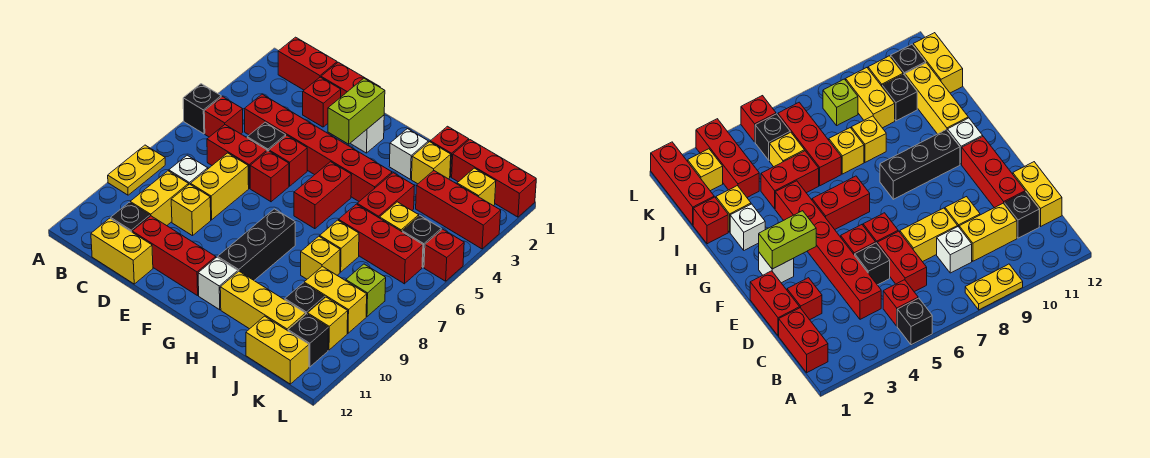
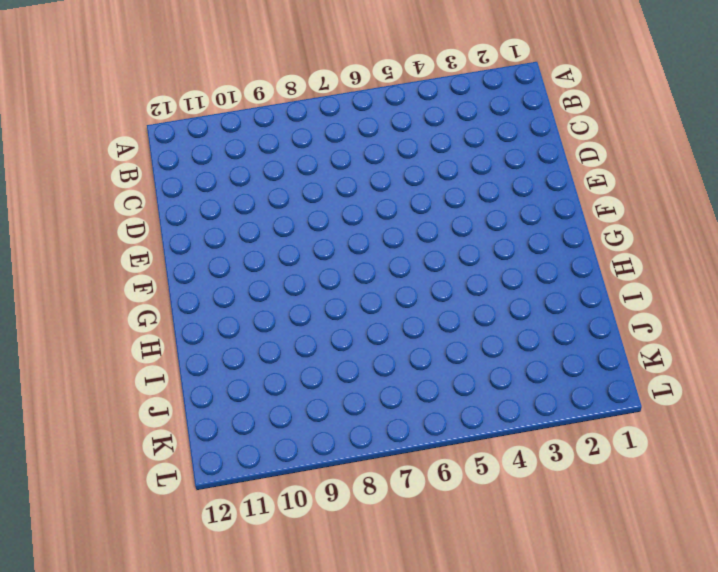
none -> black 1x1 brick [183,84,221,134]
none -> yellow 1x2 plate [108,145,165,195]
none -> red 1x2 brick [278,37,337,90]
none -> red 1x1 brick [204,96,243,137]

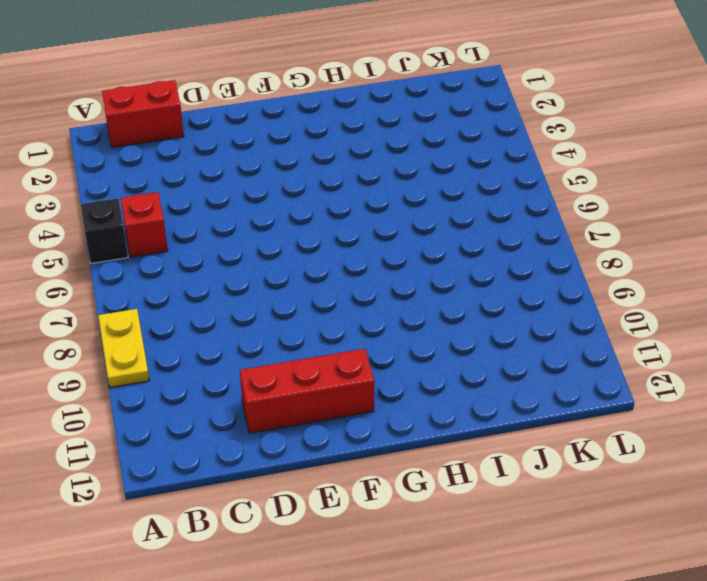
none -> red 1x6 brick [244,94,392,201]
none -> red 1x2 brick [207,125,267,188]
none -> white 1x1 brick [169,155,208,185]
none -> yellow 1x2 brick [130,171,189,226]

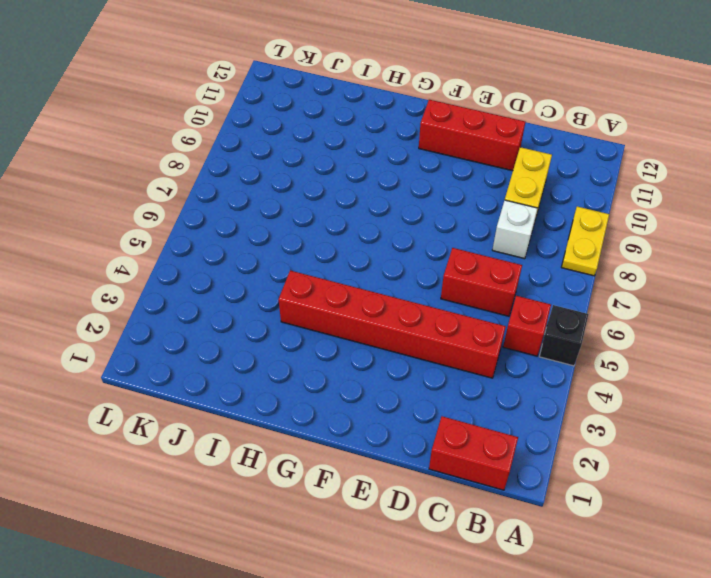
none -> black 1x1 brick [111,202,150,232]
none -> yellow 1x2 brick [91,218,153,284]
none -> red 1x2 brick [321,62,380,97]
none -> red 1x1 brick [303,77,341,127]

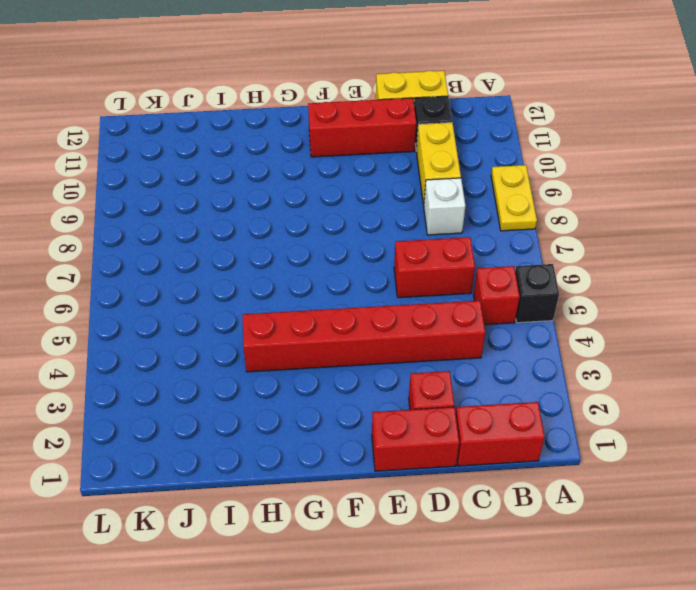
none -> black 1x1 brick [247,122,286,151]
none -> yellow 1x2 brick [191,153,249,220]
none -> yellow 1x1 brick [171,184,211,236]
none -> red 1x1 brick [269,135,307,186]

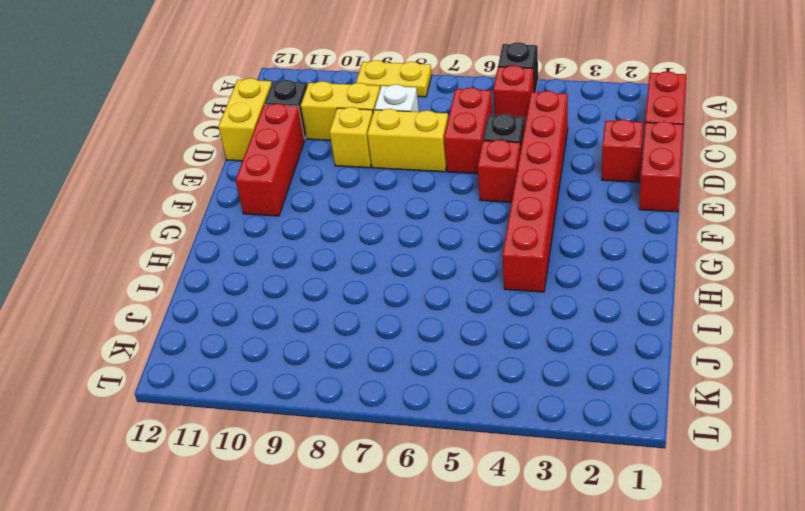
none -> red 1x1 brick [250,151,289,202]
none -> white 1x1 brick [350,115,384,153]
none -> red 1x2 brick [294,162,352,229]
none -> black 1x3 brick [218,209,295,280]

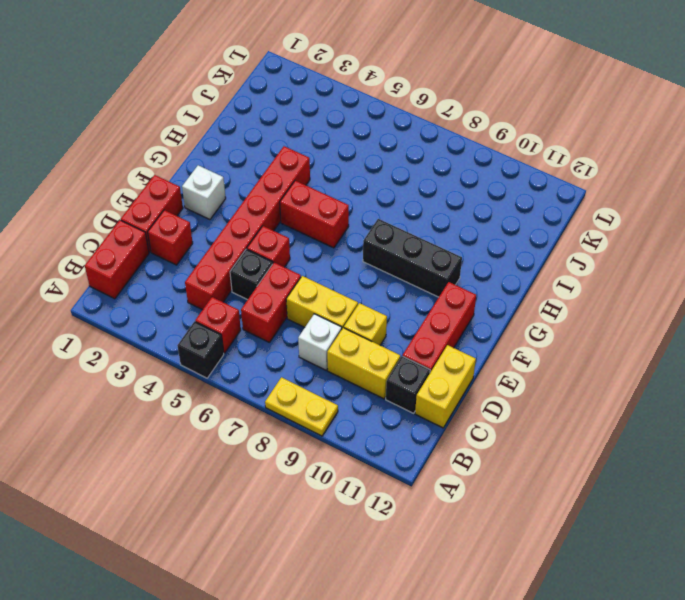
none -> red 1x1 brick [250,151,289,202]
none -> white 1x1 brick [198,257,238,310]
none -> white 1x1 brick [389,129,428,179]
none -> yellow 1x3 brick [220,271,306,331]

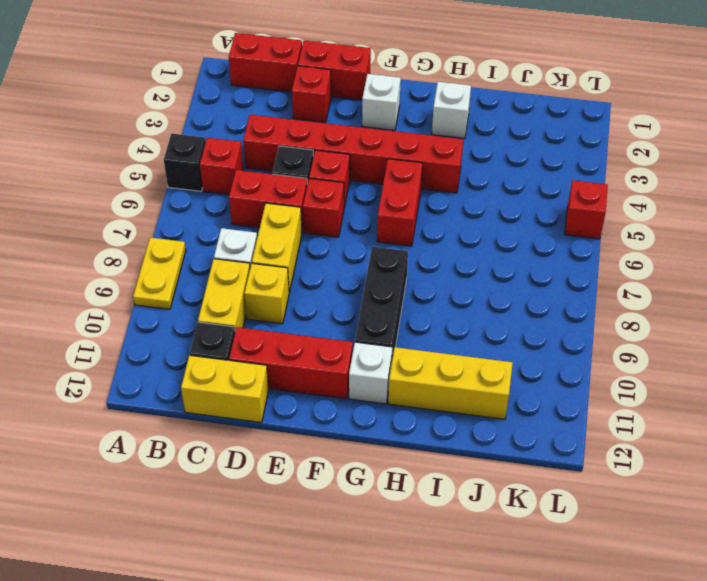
none -> red 1x1 brick [430,126,469,177]
none -> yellow 1x1 brick [412,142,451,184]
none -> red 1x2 brick [357,173,414,218]
none -> red 1x3 brick [339,204,423,284]

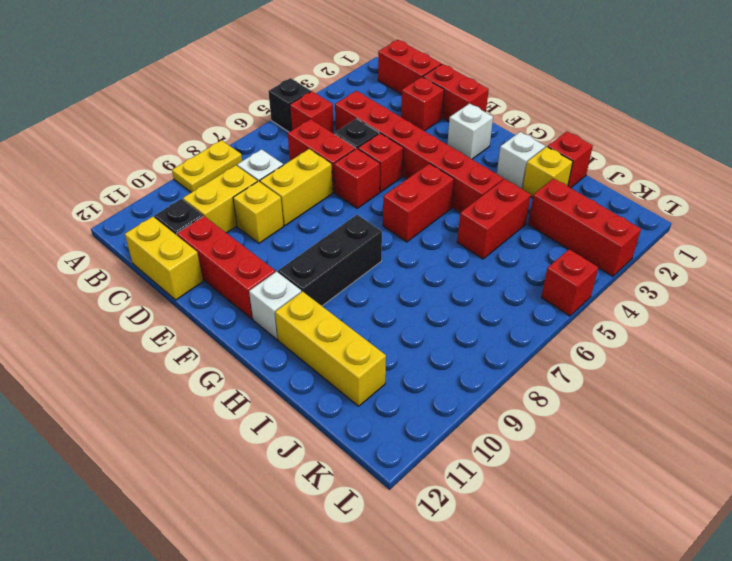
none -> red 1x3 brick [339,204,423,284]
none -> yellow 1x1 brick [320,220,359,272]
none -> yellow 1x1 brick [301,236,340,279]
none -> red 1x3 brick [452,140,536,217]

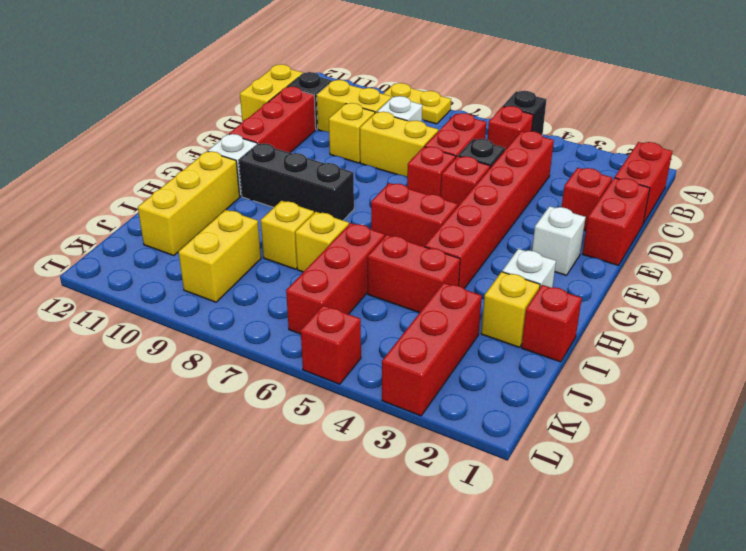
none -> red 1x3 brick [452,140,536,217]
none -> yellow 1x1 brick [380,202,419,232]
none -> black 1x1 brick [285,283,325,314]
none -> yellow 1x2 brick [246,316,309,384]

